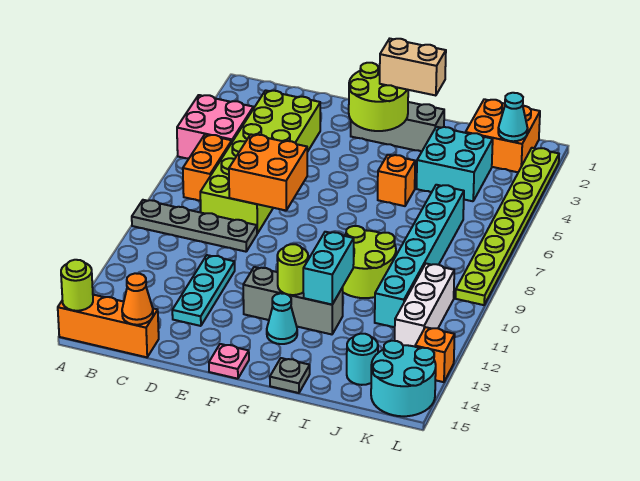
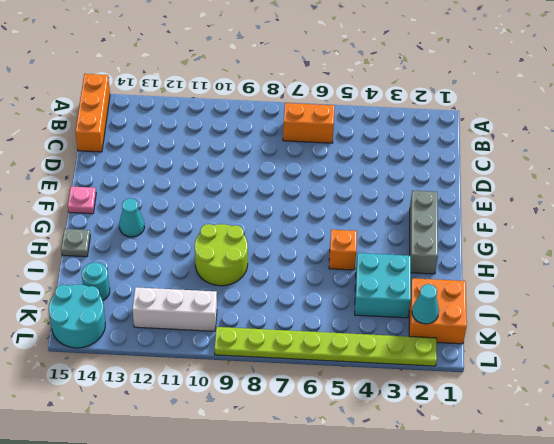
none -> pink 2x2 brick [177,95,253,158]
none -> grey 1x4 plate [132,200,257,252]
none -> lime 2x6 brick [200,90,320,233]

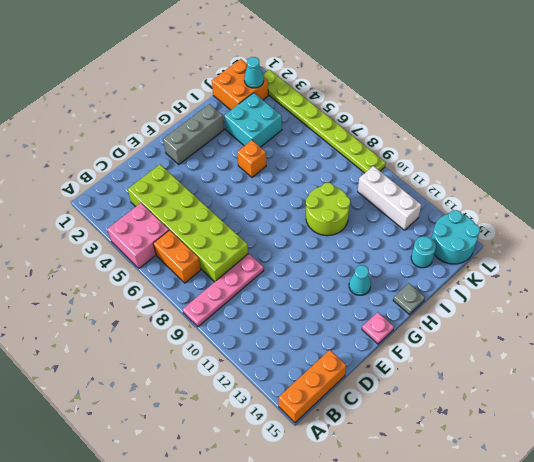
pink 1x4 plate [183,254,264,327] -> grey 1x4 plate [132,200,257,252]
none -> cyan 1x3 plate [172,255,235,326]
none -> grey 1x3 brick [243,267,343,334]
none -> cyan 1x6 brick [375,185,464,327]

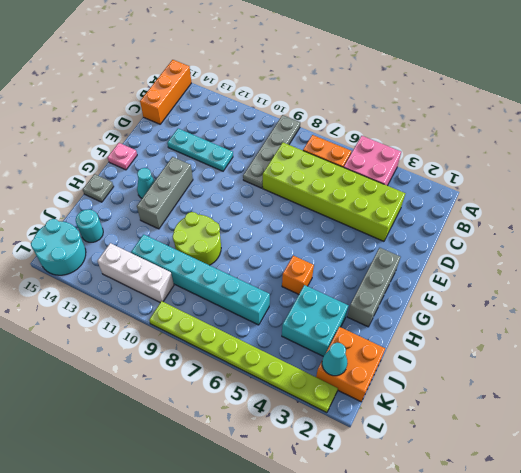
none -> orange 1x1 brick [415,327,455,382]
none -> lime 1x1 round brick [61,260,93,311]
none -> orange 1x1 cone [122,273,153,325]

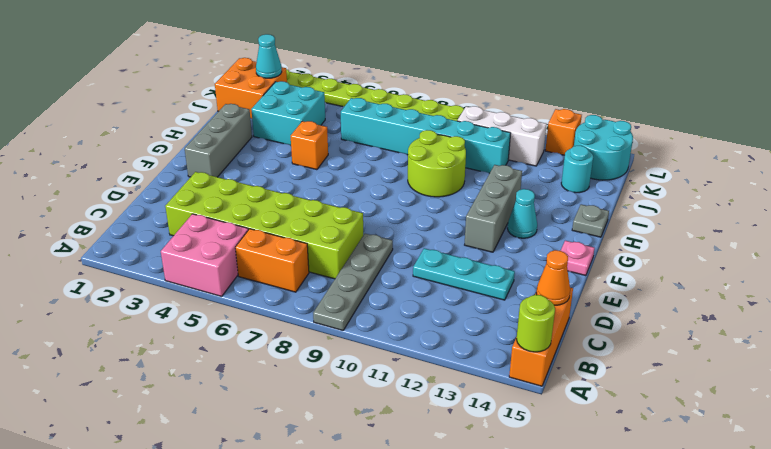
none -> orange 2x2 brick [229,134,307,210]
none -> lime 2x2 round brick [349,63,408,131]
none -> lime 1x1 round brick [277,244,308,295]

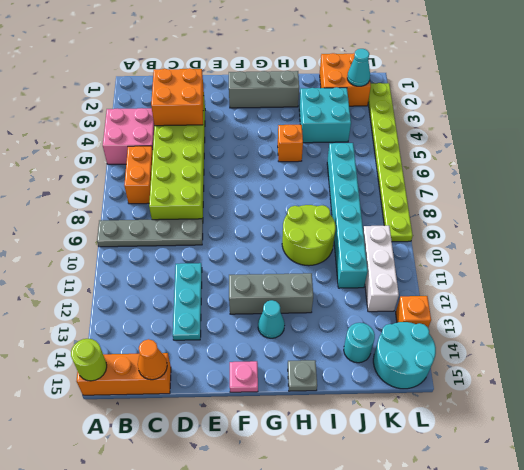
orange 2x2 brick [151,68,204,126] -> orange 2x2 brick moved to [229,134,307,210]
none -> lime 2x2 round brick [349,63,408,131]
none -> lime 1x1 round brick [277,244,308,295]
none -> cyan 1x2 brick [303,232,354,305]

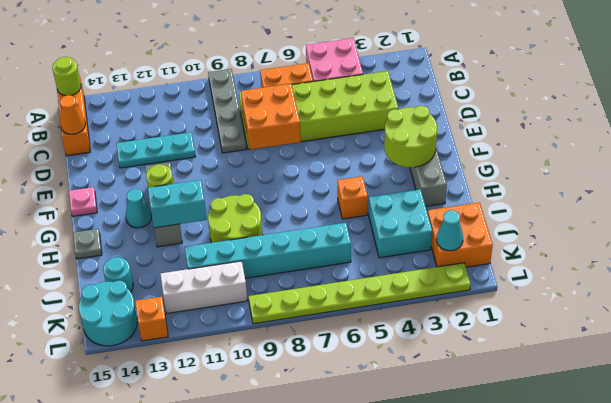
none -> tan 1x2 brick [380,39,446,96]

